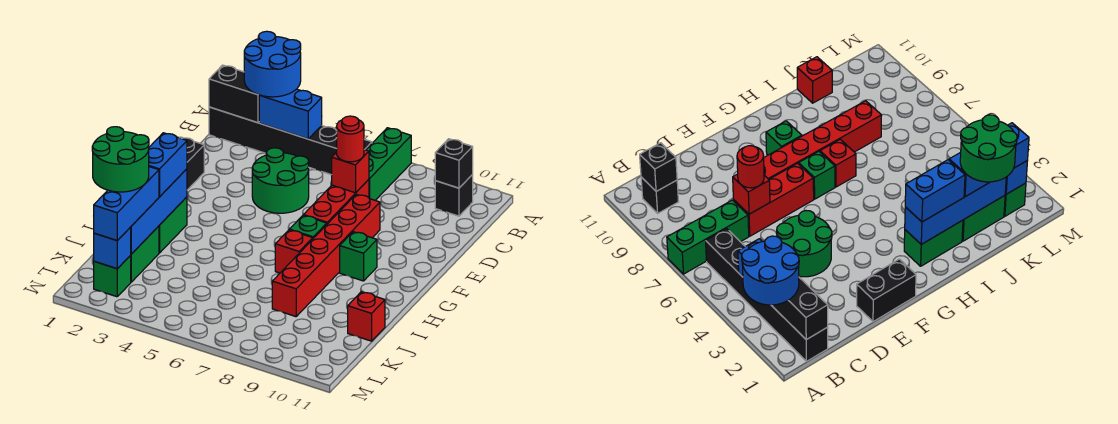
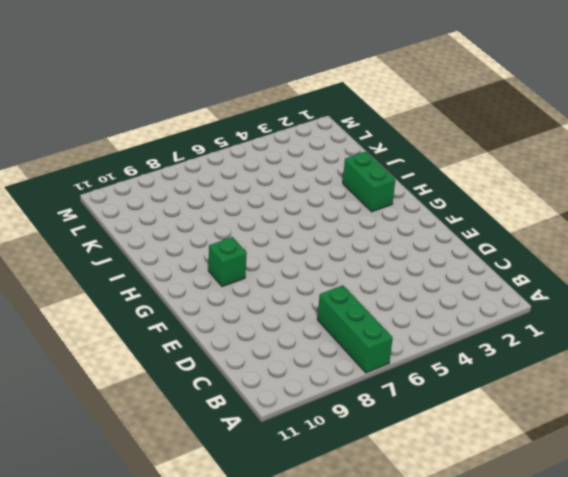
none -> black 1x6 brick [209,107,372,175]
none -> black 1x1 brick [435,175,473,216]
none -> green 2x2 round brick [252,148,309,213]

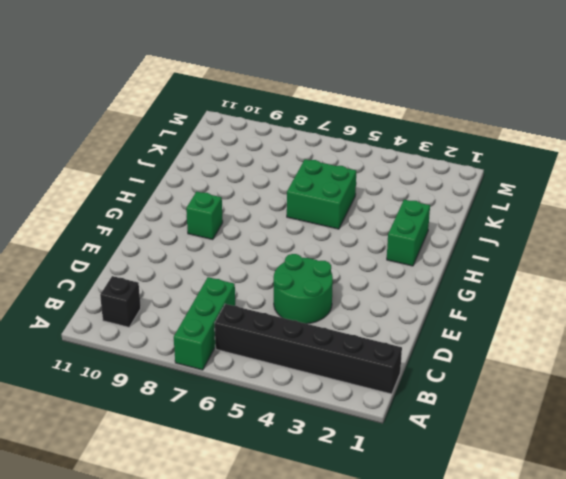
green 2x2 brick [287,159,356,229] -> none
none -> red 1x3 brick [304,179,369,224]
none -> black 1x2 brick [180,137,204,190]
none -> red 1x6 brick [272,194,380,317]

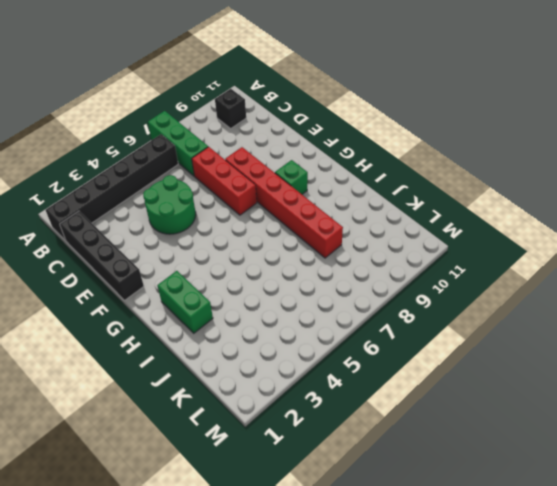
black 1x4 brick [60,211,144,300] -> black 1x2 brick [180,137,204,190]
none -> green 1x1 brick [289,215,327,238]
none -> red 1x1 brick [275,230,313,273]
none -> green 1x2 brick [131,226,159,282]

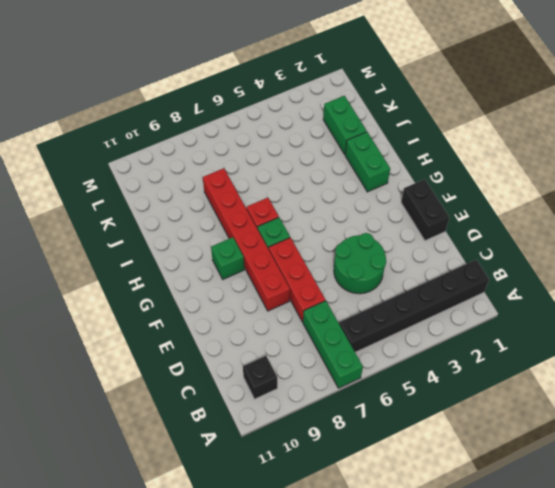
none -> red 1x1 brick [348,292,385,341]
none -> green 1x1 brick [94,255,131,297]
none -> black 1x2 brick [209,65,259,123]

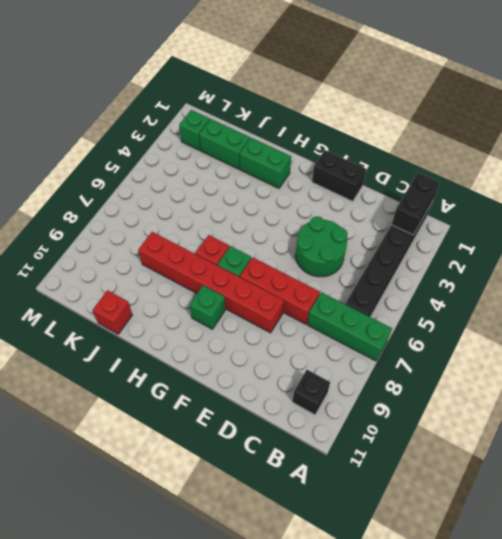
none -> blue 1x2 brick [259,89,322,139]
none -> black 1x1 brick [435,139,473,188]
none -> red 1x1 brick [332,150,369,193]

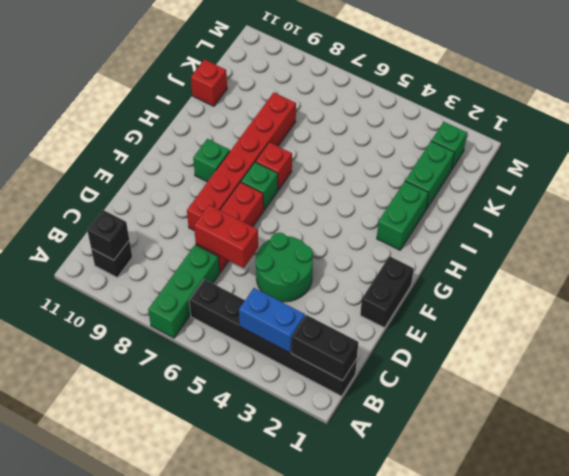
red 1x2 brick [194,205,258,268] -> red 1x1 brick [332,150,369,193]
none -> blue 1x4 brick [131,169,187,254]
none -> blue 1x1 brick [94,227,131,269]
none -> blue 2x2 round brick [244,31,301,97]

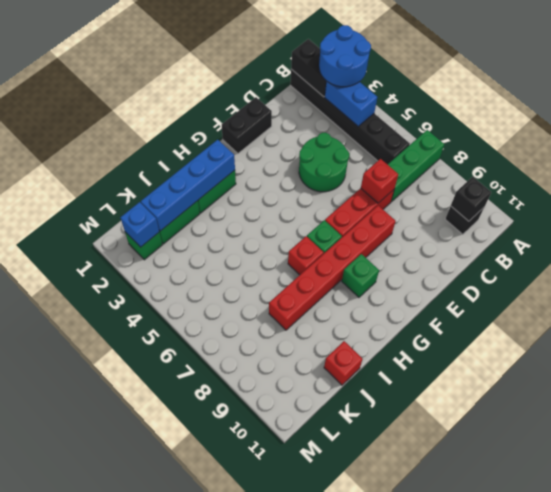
none -> red 1x1 round brick [336,116,364,162]
none -> blue 1x2 brick [149,133,187,197]
none -> blue 1x3 brick [94,167,159,241]

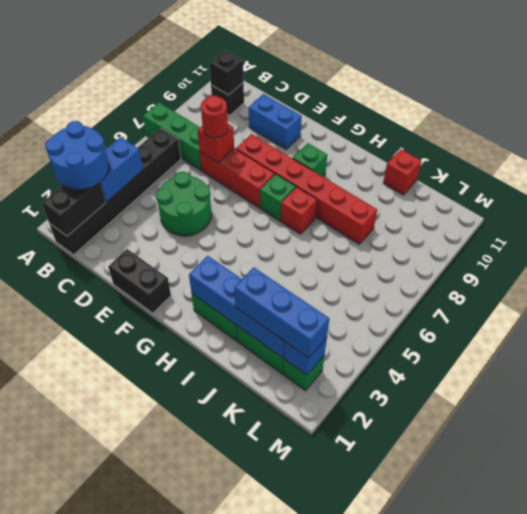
blue 1x2 brick [249,94,302,149] -> blue 1x2 brick moved to [149,133,187,197]
none -> green 2x2 round brick [92,127,149,192]

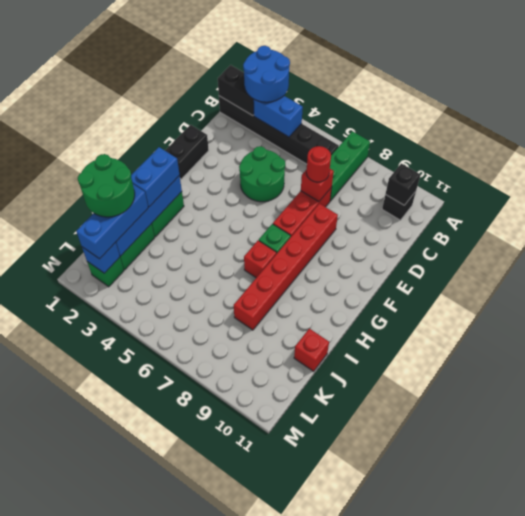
none -> green 1x1 brick [340,232,377,281]

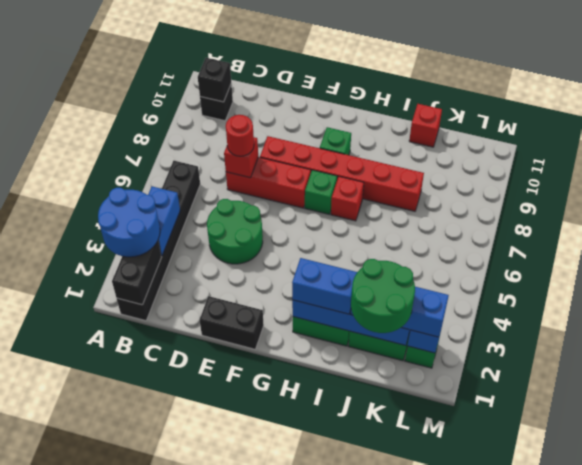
none -> green 1x3 brick [366,128,411,200]

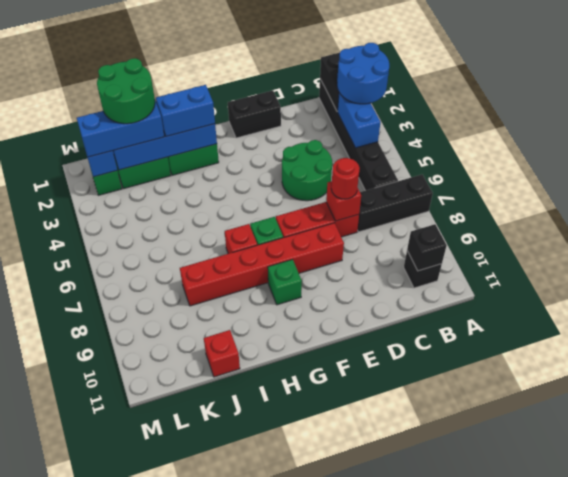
black 1x3 brick [357,174,433,232] -> green 1x3 brick [366,128,411,200]

